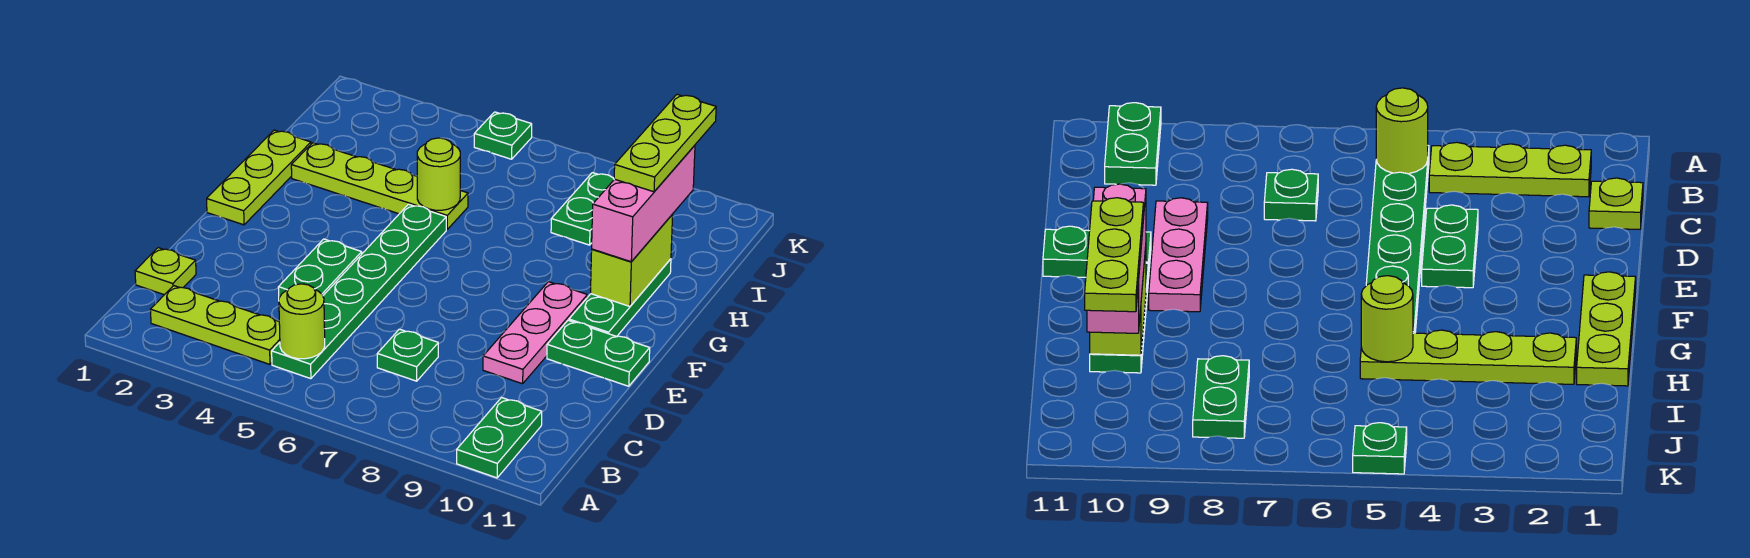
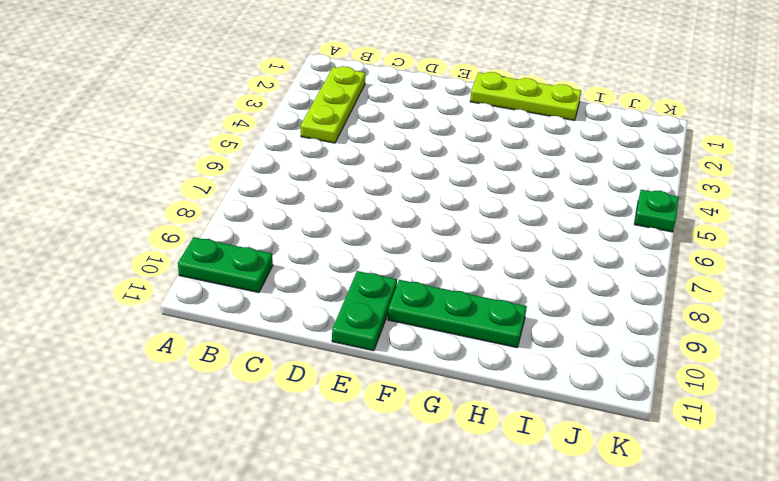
none -> green 1x6 plate [272,204,446,379]
none -> lime 1x1 plate [135,248,196,295]
none -> green 1x1 plate [377,329,438,381]

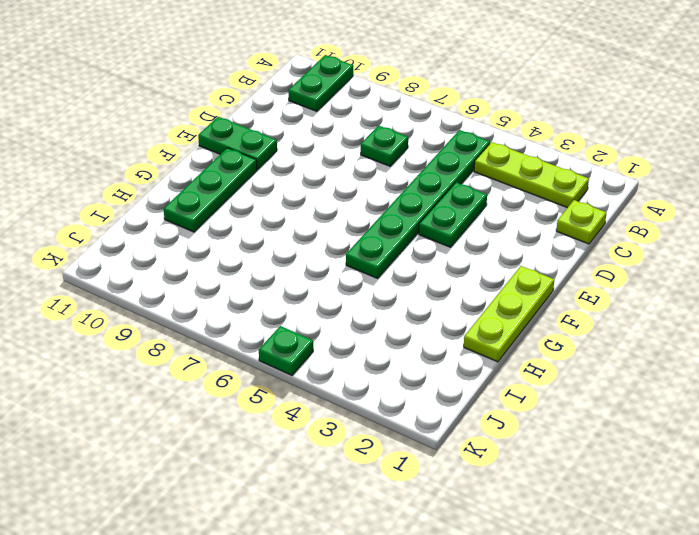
none -> pink 1x3 plate [483,282,587,384]
none -> lime 1x4 plate [291,143,468,229]
none -> green 1x2 plate [551,173,614,245]

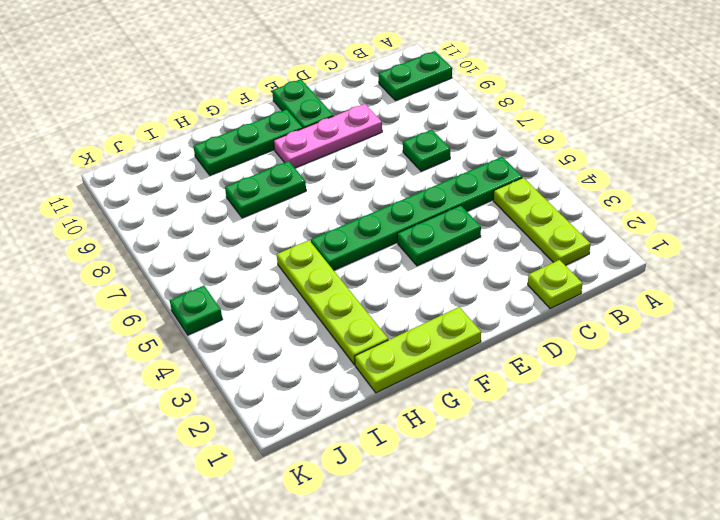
green 1x2 plate [225,161,306,218] -> green 1x2 plate moved to [551,173,614,245]
none -> lime 1x1 round brick [279,284,325,359]
none -> lime 1x2 brick [591,215,673,306]
none -> lime 1x1 round brick [417,138,460,210]

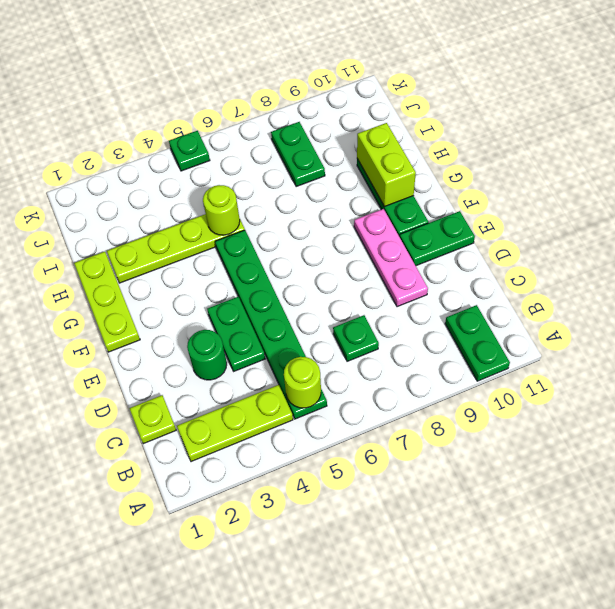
green 1x1 round brick [187,330,227,380] -> none
none -> pink 1x3 brick [592,145,695,262]
none -> lime 1x3 plate [614,94,716,192]

